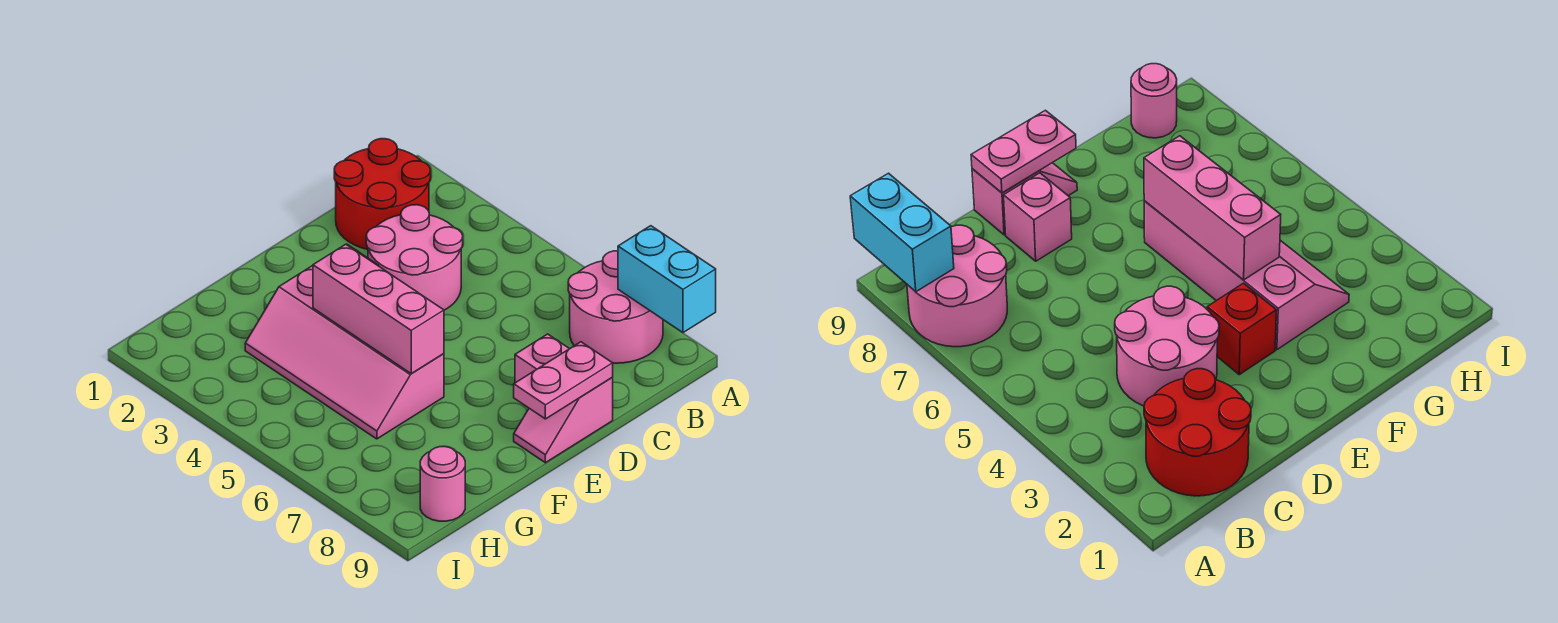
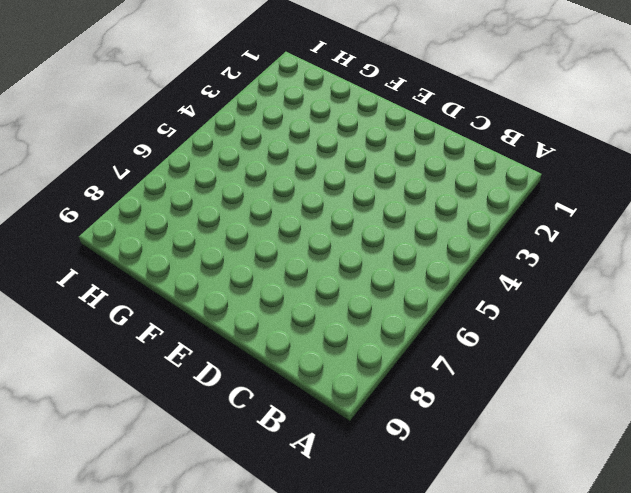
none -> pink 2x2 round brick [568,251,663,363]
none -> red 2x2 round brick [334,139,431,250]

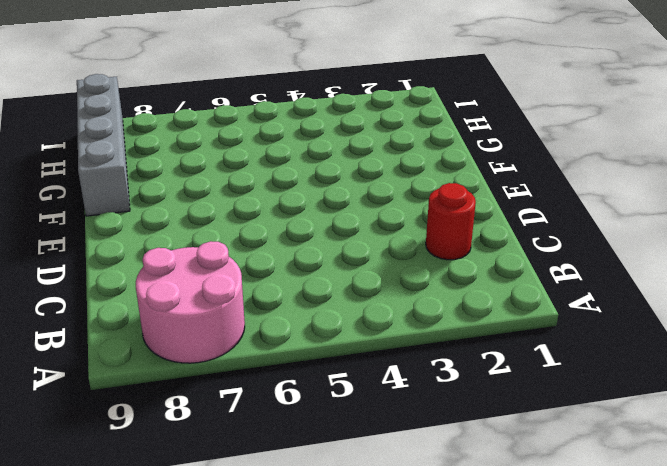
red 1x1 round brick [426,183,476,260] -> red 2x2 round brick [334,139,431,250]
grey 1x4 brick [77,74,130,216] -> pink 1x1 round brick [420,446,465,521]
none -> pink 2x2 round brick [366,205,463,310]
none -> pink 1x1 brick [515,334,569,383]

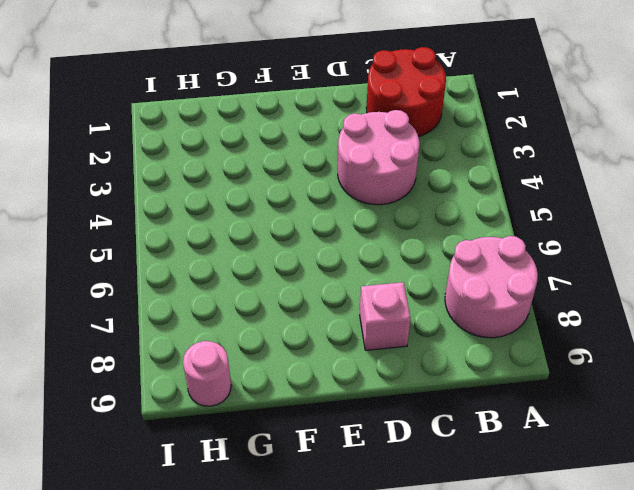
none -> pink 1x2 slope [514,378,613,463]
none -> red 1x1 brick [1207,283,1277,375]

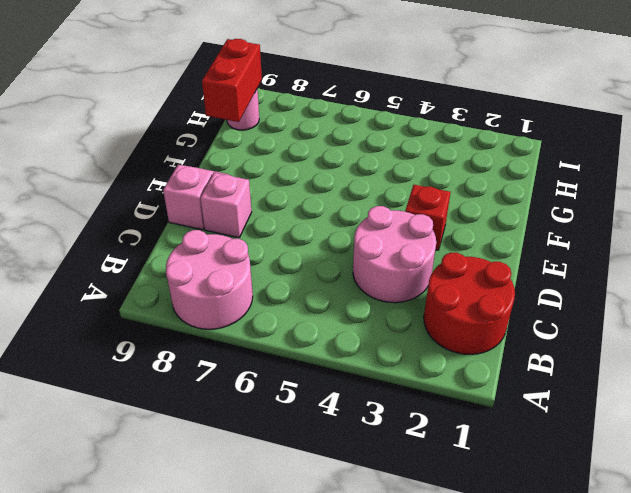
red 1x2 brick [202,39,262,122] -> none
none -> pink 2x4 slope [245,266,444,439]
none -> cyan 1x2 brick [618,226,716,333]

